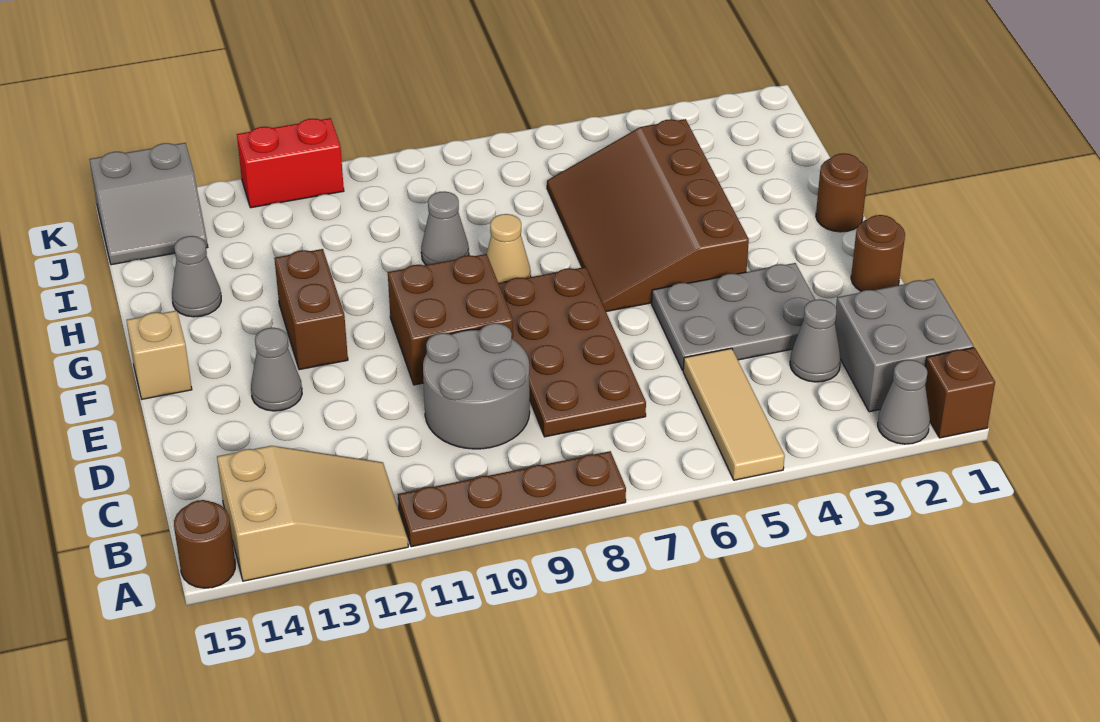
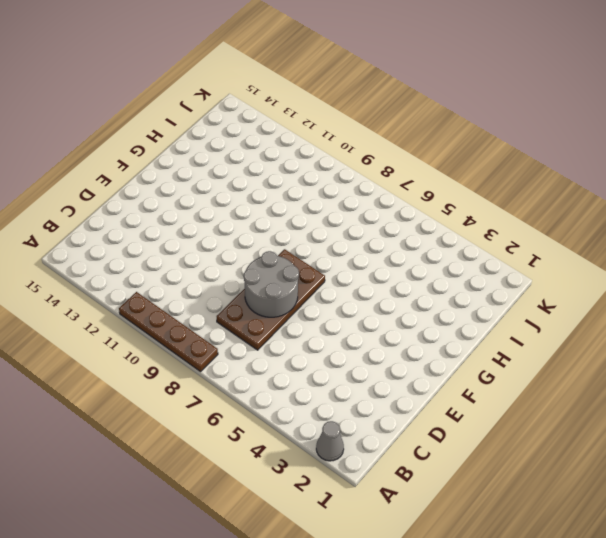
grey 2x2 round brick [244,251,299,317] -> grey 2x2 round brick moved to [423,323,530,449]
none -> brown 1x1 brick [925,348,995,438]
none -> tan 1x3 tile [683,348,785,480]
none -> tan 2x3 slope [217,446,408,581]

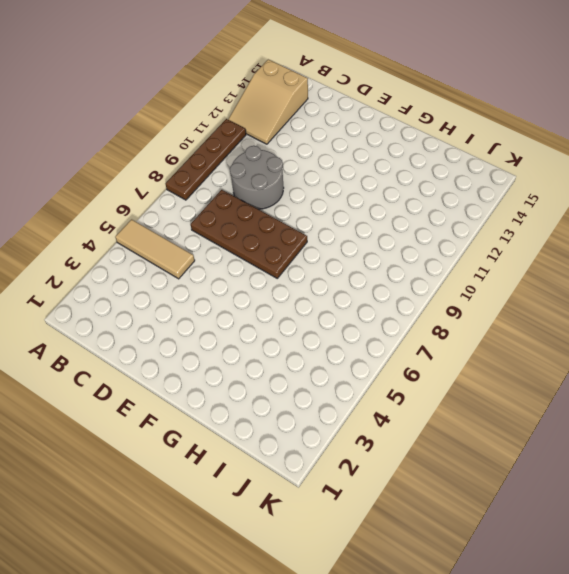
none -> brown 1x1 brick [925,348,995,438]
none -> grey 1x1 cone [878,360,930,444]
none -> brown 1x1 round brick [174,500,235,588]

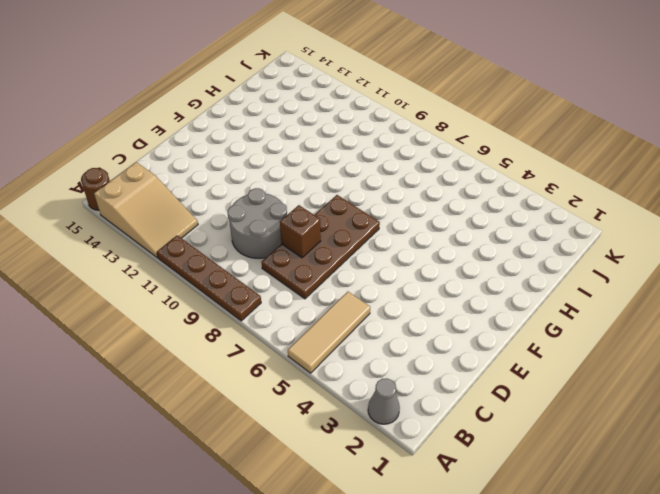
brown 1x1 brick [280,205,321,258] -> brown 1x1 brick moved to [925,348,995,438]
none -> grey 2x2 brick [835,279,974,412]
none -> grey 1x1 cone [790,299,841,382]
none -> grey 2x3 plate [652,263,815,370]

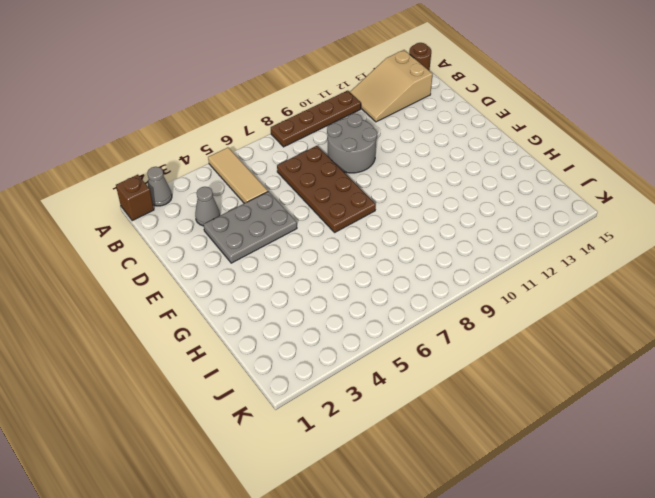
none -> grey 2x2 brick [835,279,974,412]
none -> brown 1x1 round brick [851,215,905,291]
none -> brown 2x2 brick [388,254,513,385]

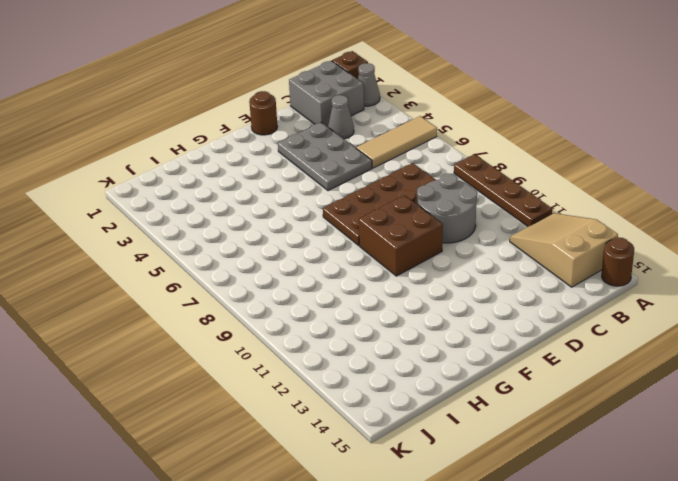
none -> grey 1x1 cone [251,328,302,411]
none -> brown 3x4 slope [547,119,749,312]
none -> brown 1x2 brick [274,249,348,370]

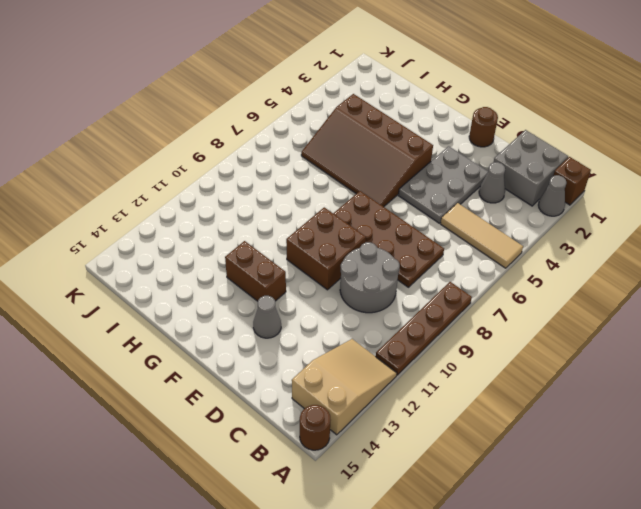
none -> tan 1x1 brick [127,310,192,399]
none -> brown 1x1 round brick [816,153,868,232]
none -> tan 1x1 cone [487,214,531,283]

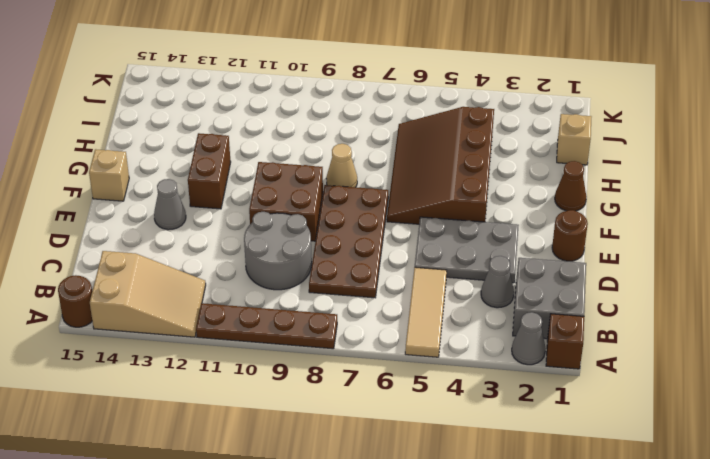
brown 1x1 cone [555,161,587,211] -> brown 1x1 round brick [816,153,868,232]
tan 1x1 brick [557,114,591,165] -> none
none -> grey 1x1 cone [421,191,469,265]
none -> grey 1x1 cone [172,236,221,317]
none -> grey 2x2 slope [89,143,208,265]

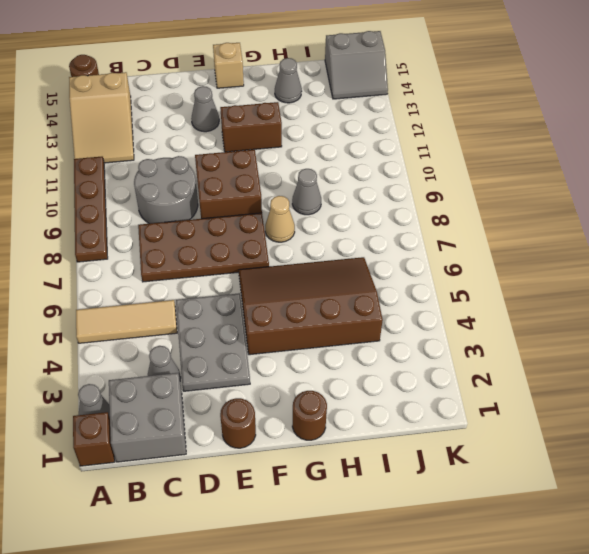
grey 2x2 slope [325,31,388,99] -> grey 2x2 slope turned to [89,143,208,265]
none -> red 1x2 brick [237,118,344,208]

